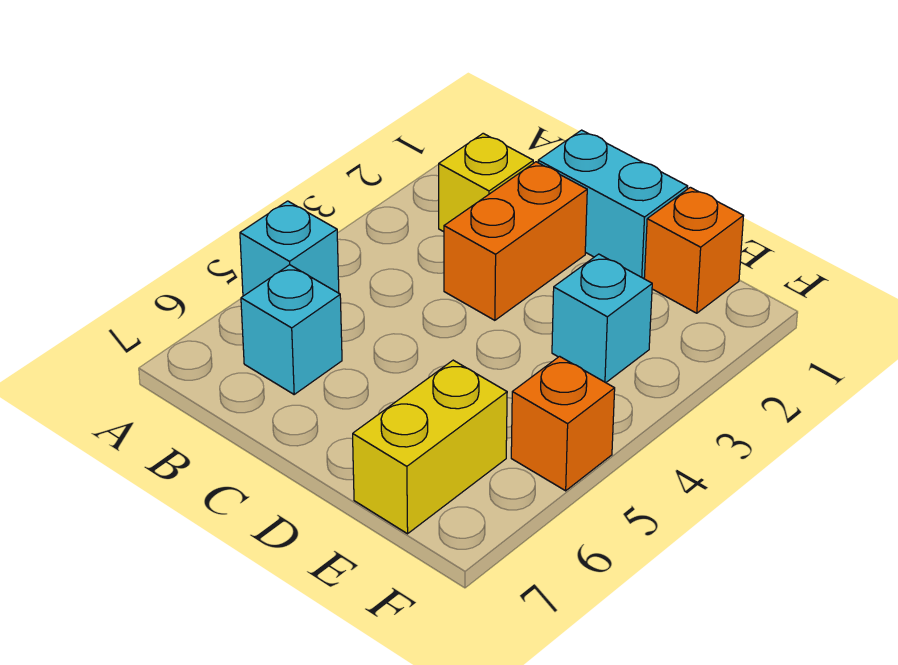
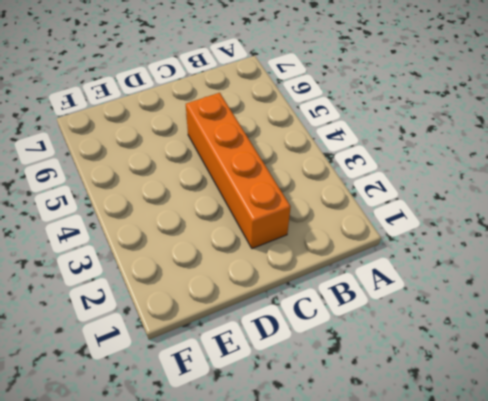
orange 1x4 brick [186,93,291,249] -> orange 1x2 brick [444,162,587,320]
none -> cyan 1x1 brick [240,201,339,296]
none -> yellow 1x1 brick [439,133,533,232]

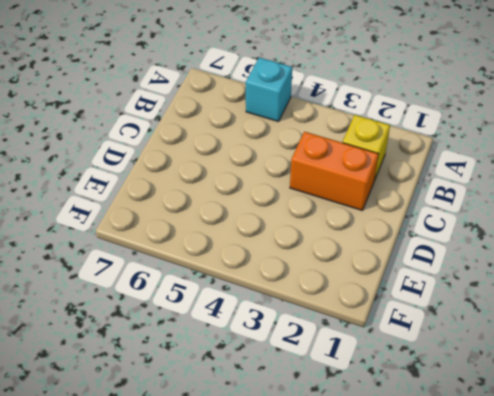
none -> cyan 1x1 brick [241,265,342,394]
none -> cyan 1x2 brick [538,130,688,279]

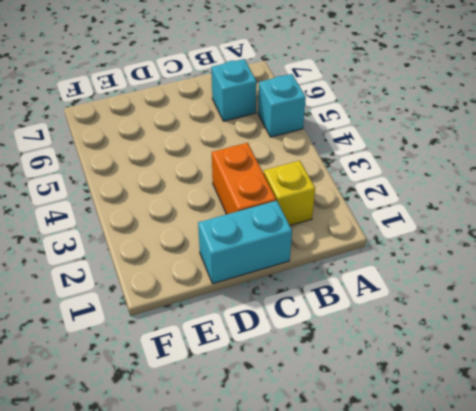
none -> orange 1x1 brick [644,187,743,313]
none -> cyan 1x1 brick [552,254,652,383]

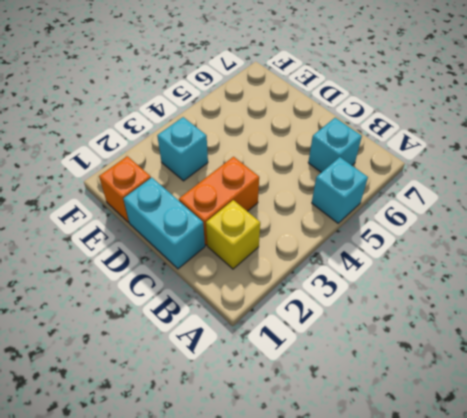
none -> yellow 1x2 brick [353,360,507,534]
none -> orange 1x1 brick [511,356,615,491]

